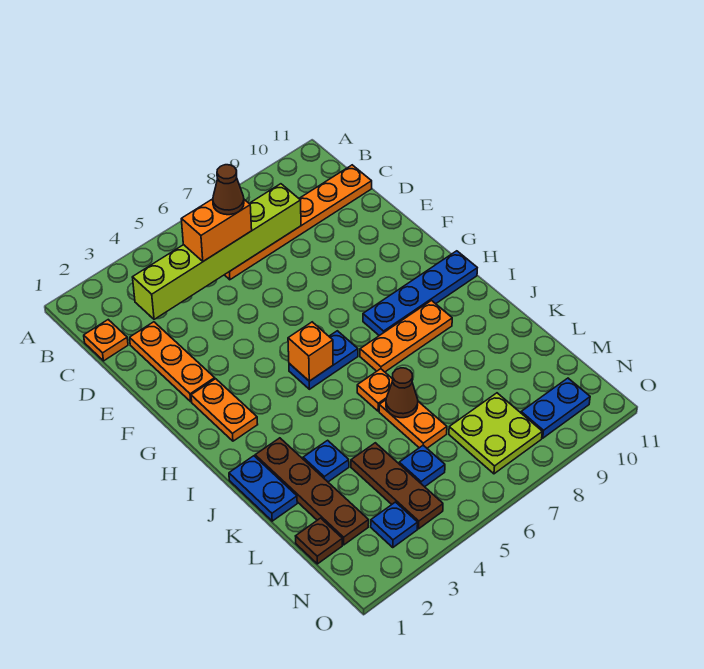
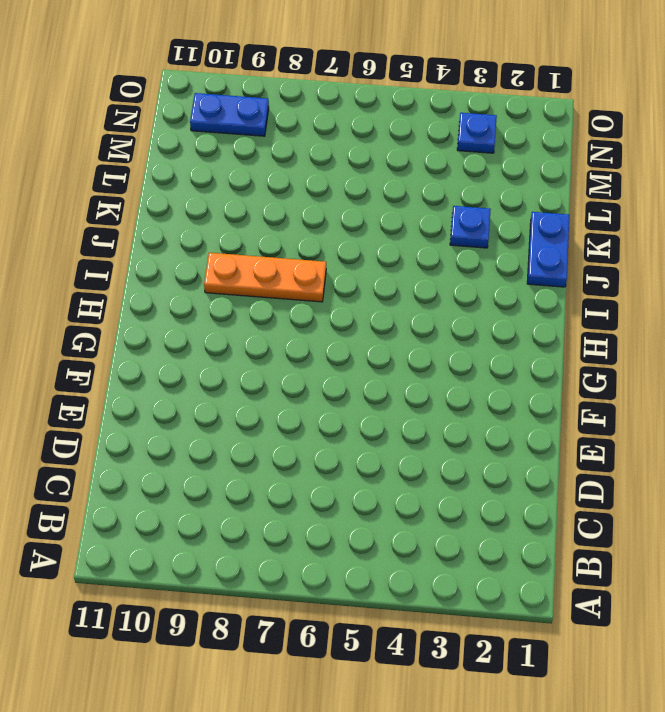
none -> orange 1x1 plate [84,320,128,361]
none -> orange 1x6 plate [225,165,372,280]
none -> orange 1x3 plate [130,322,215,402]

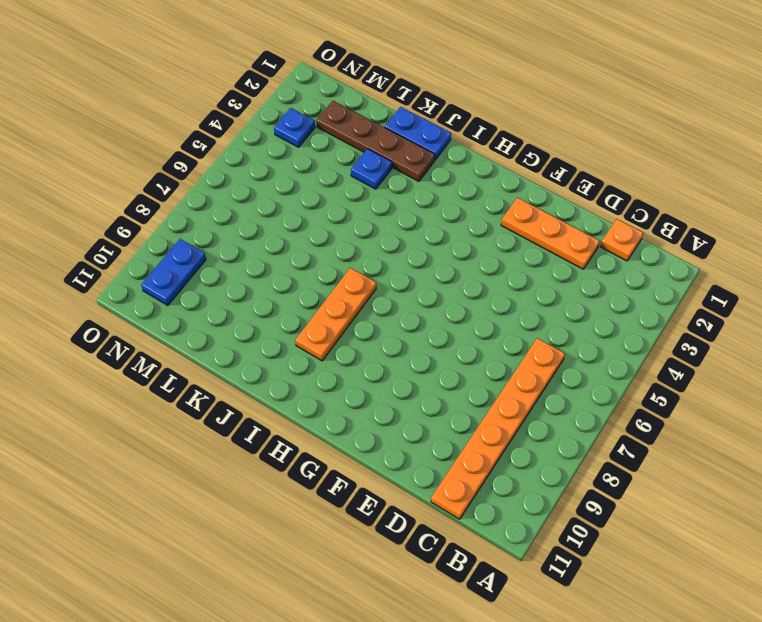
none -> orange 1x2 plate [191,379,258,441]
none -> blue 1x2 plate [289,331,358,389]
none -> blue 1x4 plate [363,251,477,336]

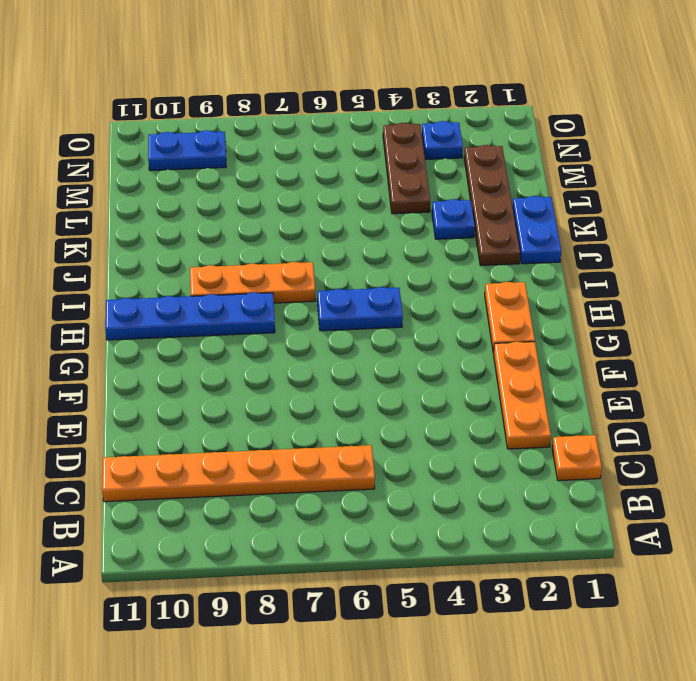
none -> orange 1x1 plate [357,369,393,411]
none -> orange 1x2 plate [379,400,447,448]
none -> brown 1x1 plate [296,518,342,564]

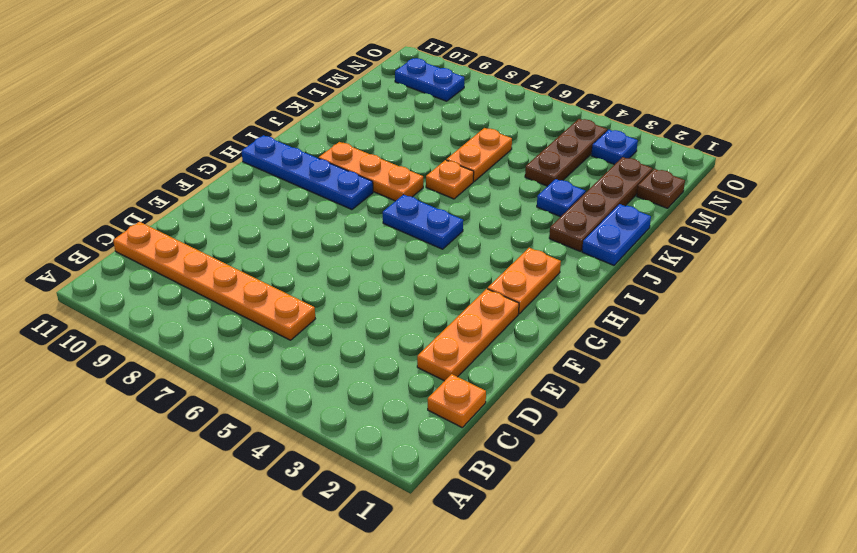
none -> blue 1x1 plate [399,445,445,487]
none -> lime 2x2 plate [449,393,542,474]
none -> lime 1x6 brick [132,184,301,319]

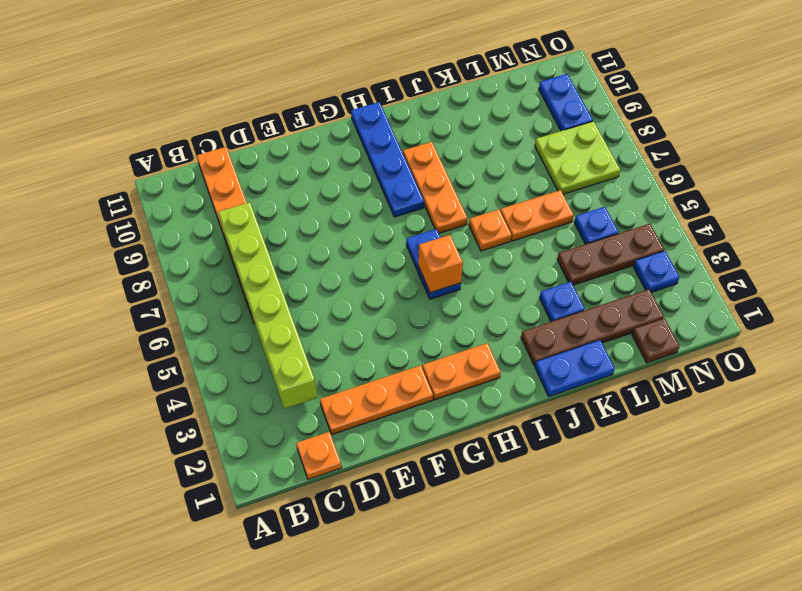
none -> brown 1x1 cone [386,368,418,418]
none -> orange 1x2 brick [181,199,252,261]
none -> brown 1x1 cone [213,165,244,215]

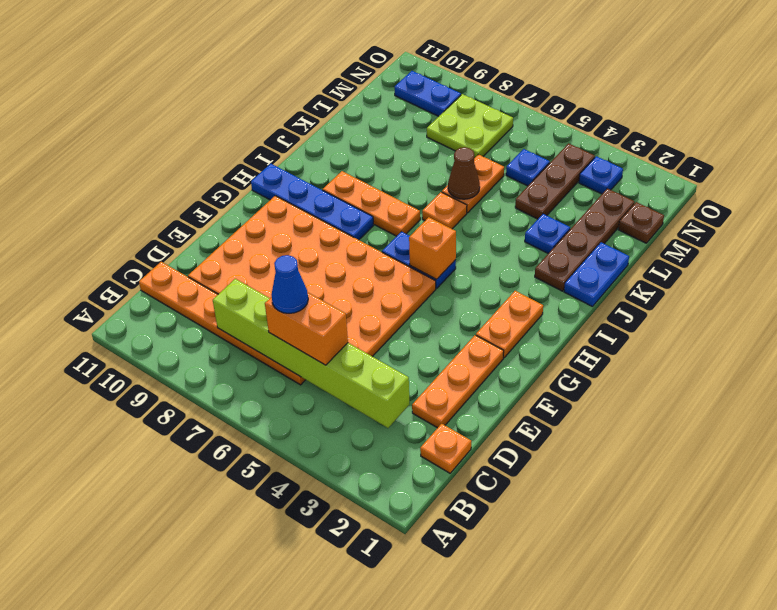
blue 1x1 cone [271,255,308,313] -> brown 1x1 cone [213,165,244,215]
orange 4x6 plate [188,196,436,357] -> none

